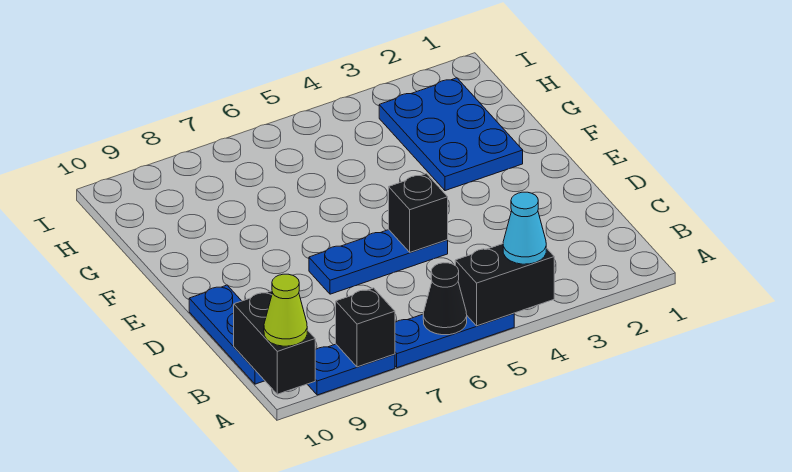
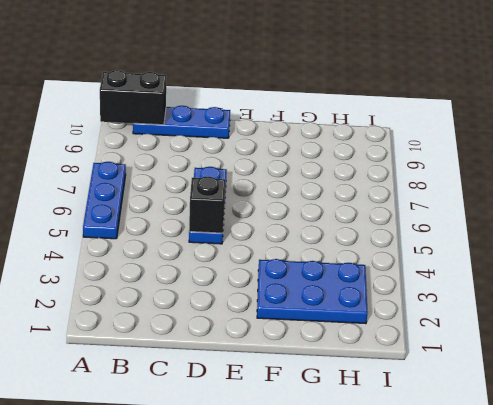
none -> blue 1x2 plate [307,344,395,395]
none -> black 1x2 brick [455,244,554,326]
none -> black 1x1 cone [423,263,467,335]

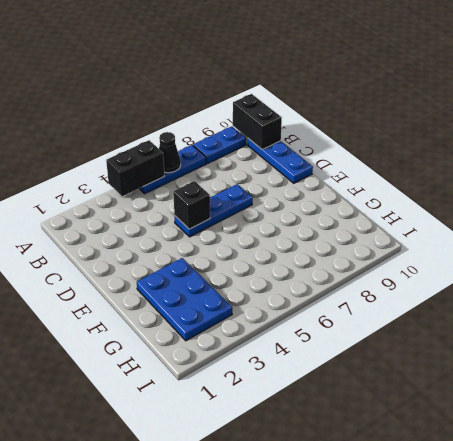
none -> black 1x1 brick [336,288,395,367]
none -> cyan 1x1 cone [503,192,546,264]
none -> lime 1x1 cone [264,274,307,346]

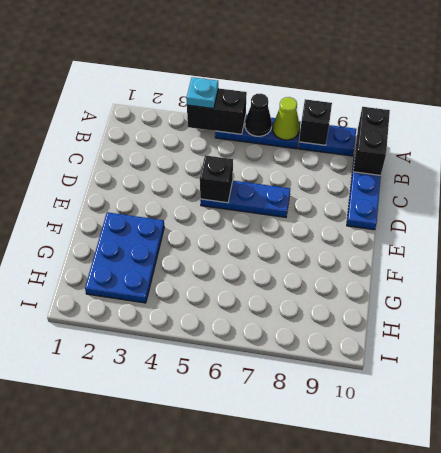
cyan 1x1 plate [186,77,218,109] -> cyan 1x1 cone [503,192,546,264]
lime 1x1 cone [273,97,300,140] -> lime 1x1 cone moved to [264,274,307,346]

